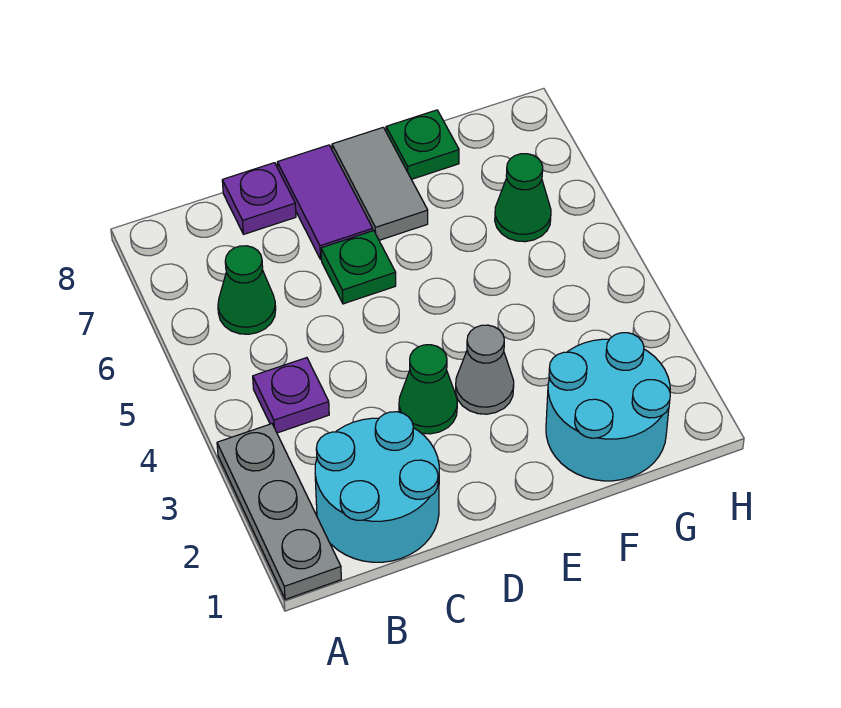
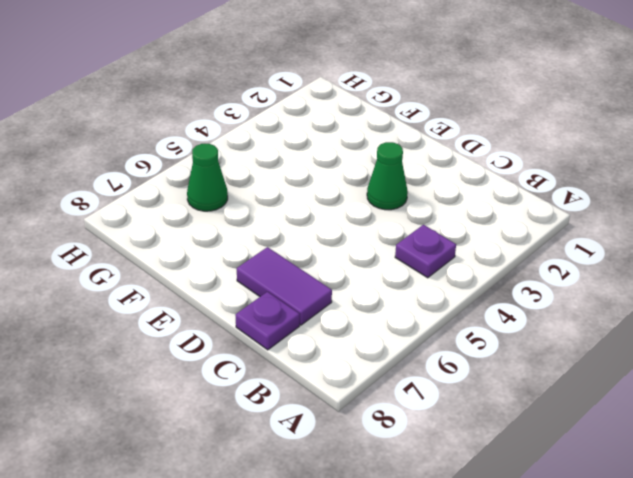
purple 1x2 tile [237,247,332,325] -> purple 1x2 tile turned to [277,145,373,259]
none -> grey 1x3 plate [217,424,341,599]
none -> cyan 2x2 round brick [315,412,439,562]
none -> green 1x1 cone [218,246,276,334]

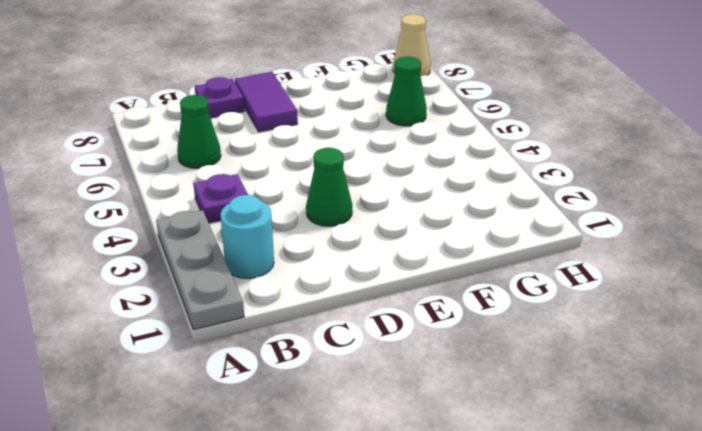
cyan 1x1 round brick [220,195,274,279] -> cyan 2x2 round brick [315,412,439,562]
tan 1x1 cone [393,14,431,76] -> none
none -> green 1x1 plate [321,231,396,304]
none -> grey 1x1 cone [456,325,514,414]
none -> grey 1x2 tile [332,127,428,240]

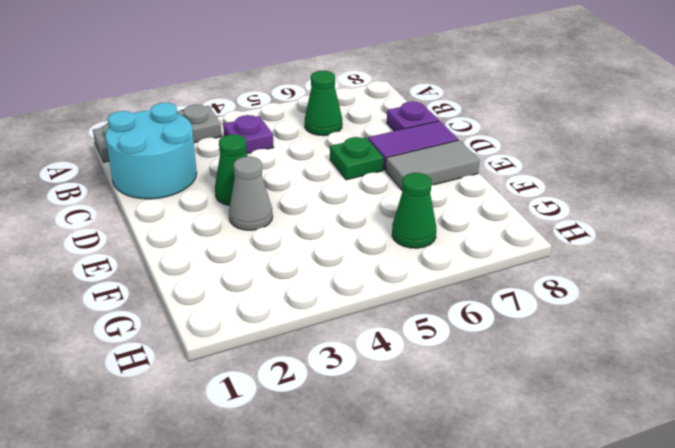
none -> cyan 2x2 round brick [546,333,670,481]
none -> green 1x1 plate [386,110,459,179]

